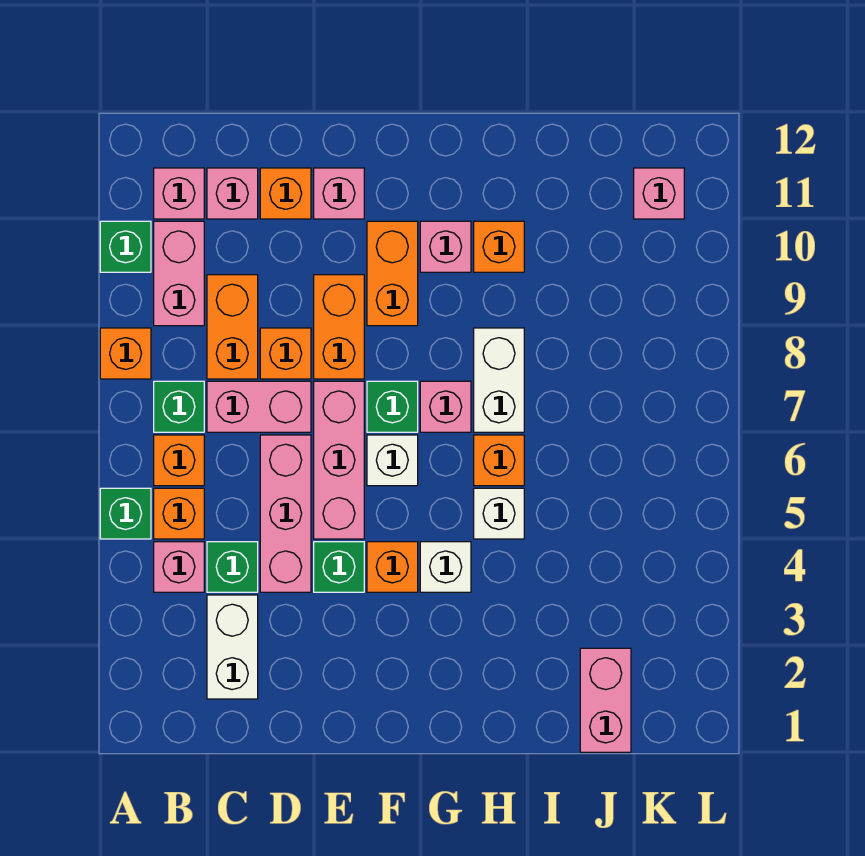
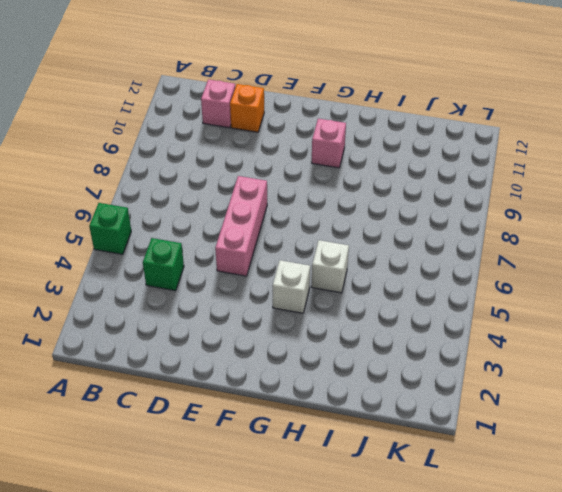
none -> orange 1x1 brick [100,328,151,379]
none -> green 1x1 brick [100,221,151,272]
none -> pink 1x1 brick [154,542,204,592]
none -> orange 1x1 brick [154,488,204,539]

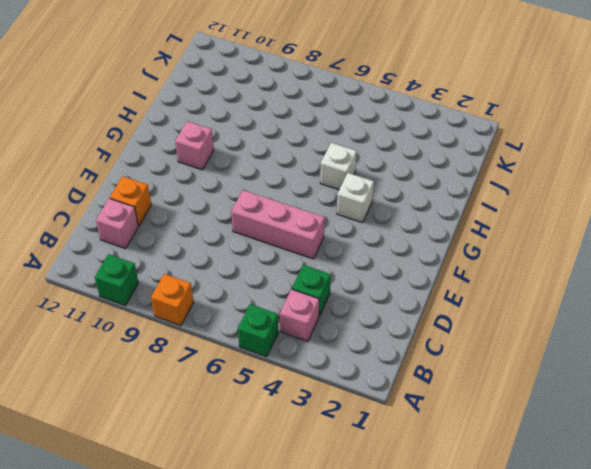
none -> orange 1x1 brick [154,488,204,539]
none -> orange 1x1 brick [154,435,204,486]
none -> green 1x1 brick [154,381,204,432]
none -> pink 1x2 brick [154,221,204,326]

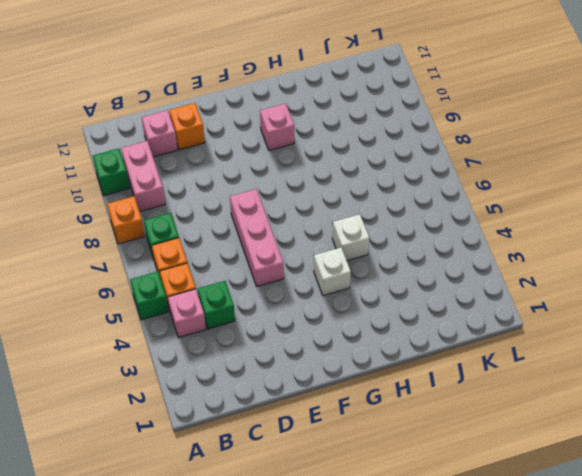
none -> pink 1x1 brick [154,168,204,219]
none -> white 1x2 brick [207,595,258,699]
none -> pink 1x2 brick [207,381,311,432]
none -> orange 1x2 brick [207,275,258,379]

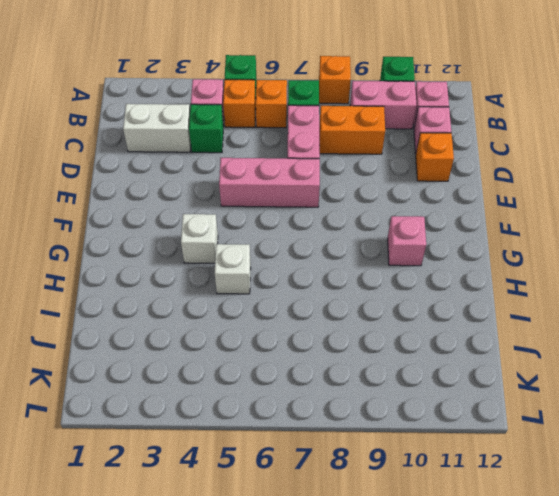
none -> pink 1x3 brick [260,435,311,592]
none -> orange 1x1 brick [260,328,311,379]
none -> green 1x1 brick [314,542,364,592]
none -> orange 1x2 brick [314,275,364,379]

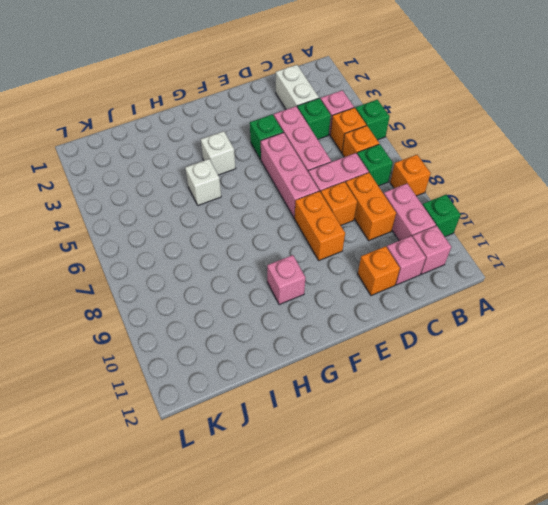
none -> pink 1x1 brick [314,168,364,219]
none -> orange 1x1 brick [367,542,418,592]
none -> white 1x1 brick [367,435,418,486]
none -> green 1x1 brick [367,381,418,432]

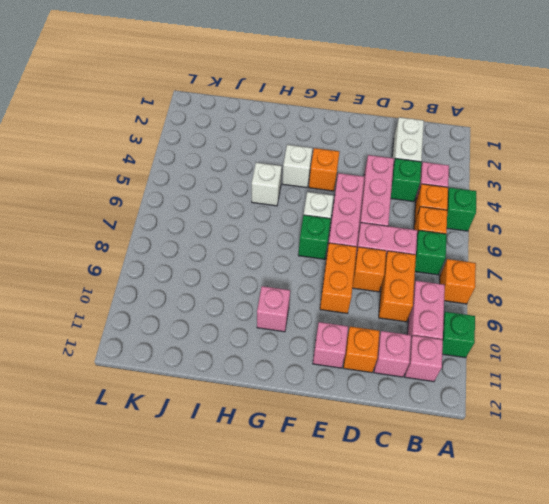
none -> green 1x1 brick [314,542,364,592]
none -> orange 1x2 brick [367,221,418,326]
none -> pink 1x1 brick [420,381,471,432]
none -> orange 1x1 brick [474,435,524,486]

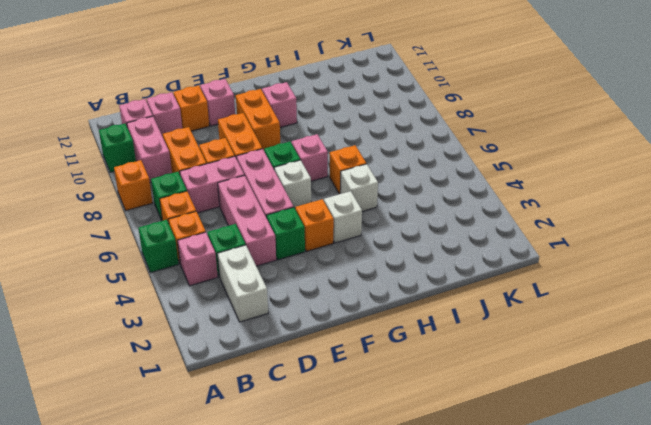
none -> white 1x2 brick [474,328,524,432]
none -> orange 1x1 brick [474,221,524,272]
none -> pink 1x2 brick [580,648,631,752]
none -> pink 1x1 brick [634,168,684,219]

